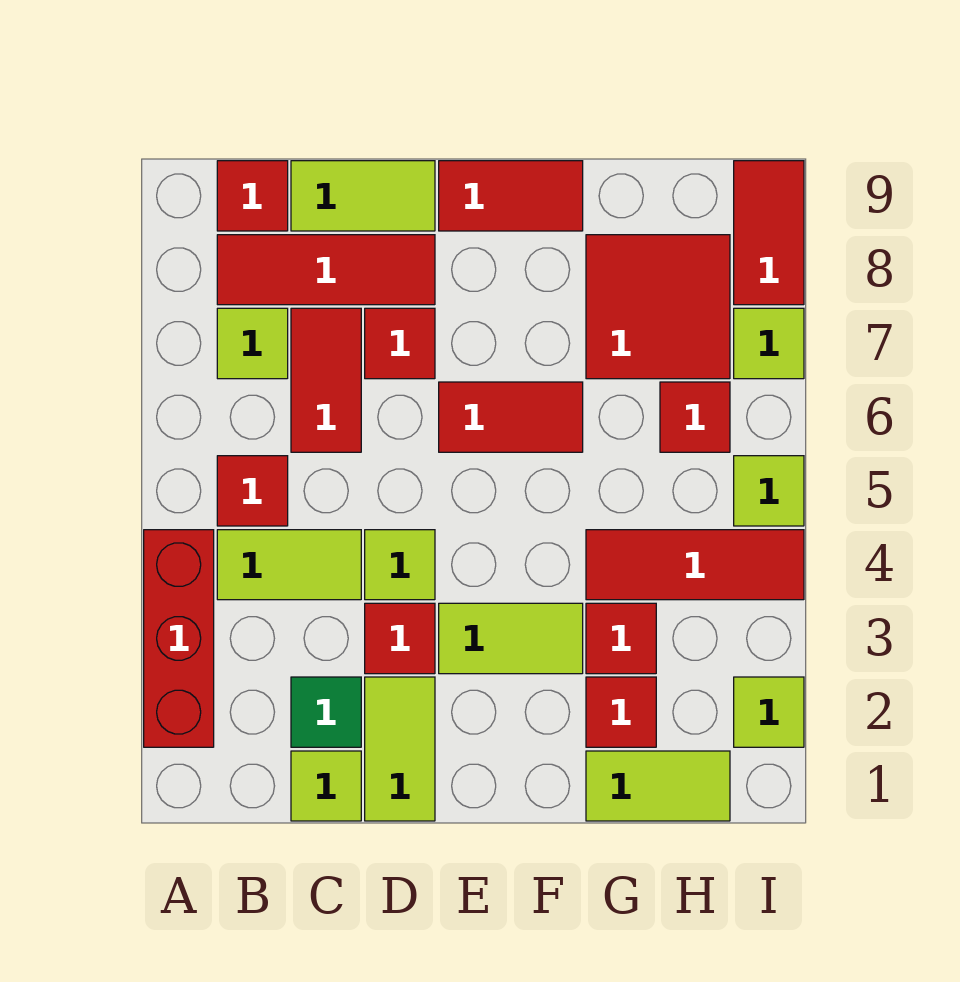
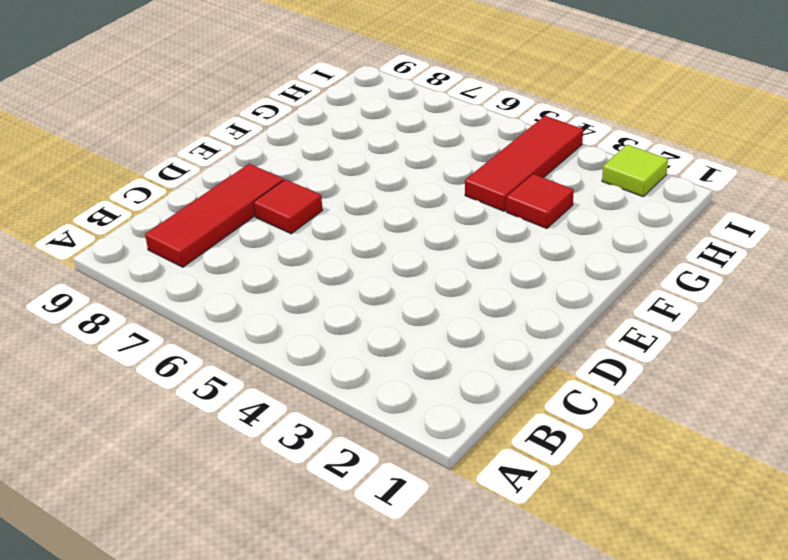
none -> red 1x3 brick [144,530,214,747]
none -> lime 1x2 tile [217,530,361,600]
none -> red 1x1 tile [217,456,288,526]

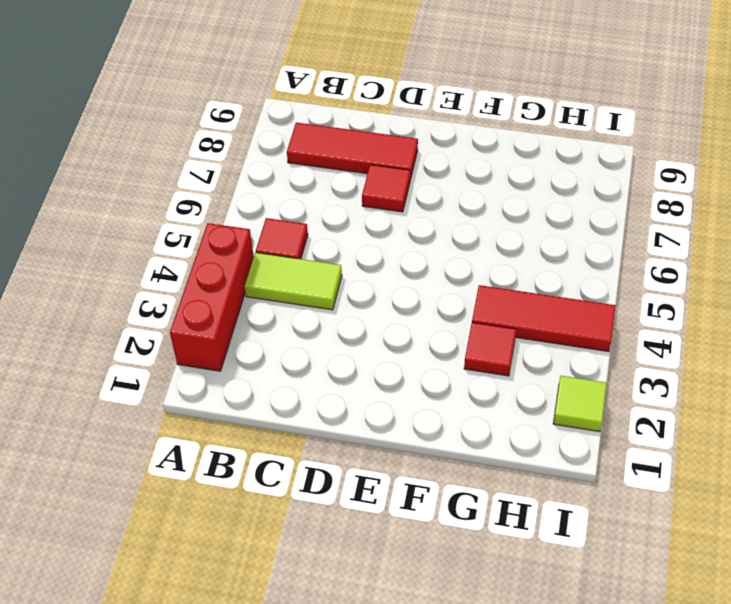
none -> lime 1x1 tile [217,308,288,379]
none -> red 1x1 tile [217,161,288,231]
none -> lime 1x1 tile [291,751,361,821]

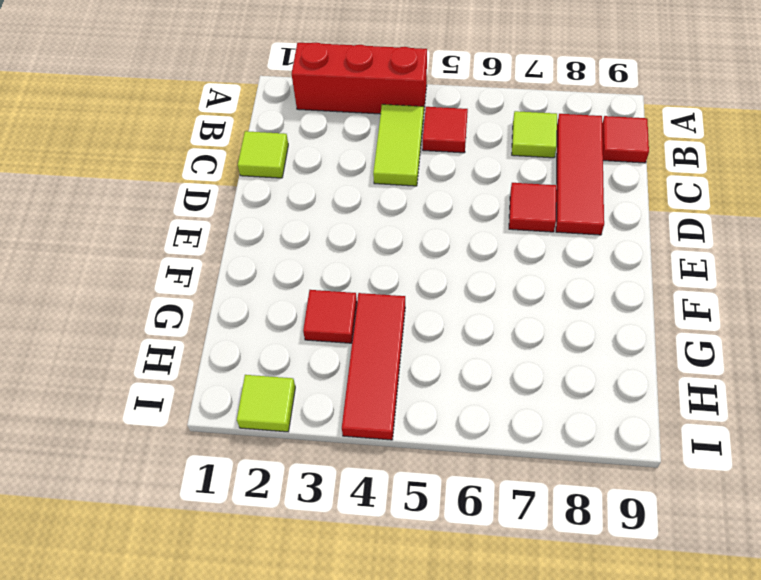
none -> green 1x1 tile [291,677,361,747]
none -> red 1x2 tile [291,308,361,452]
none -> lime 1x2 tile [291,161,435,231]

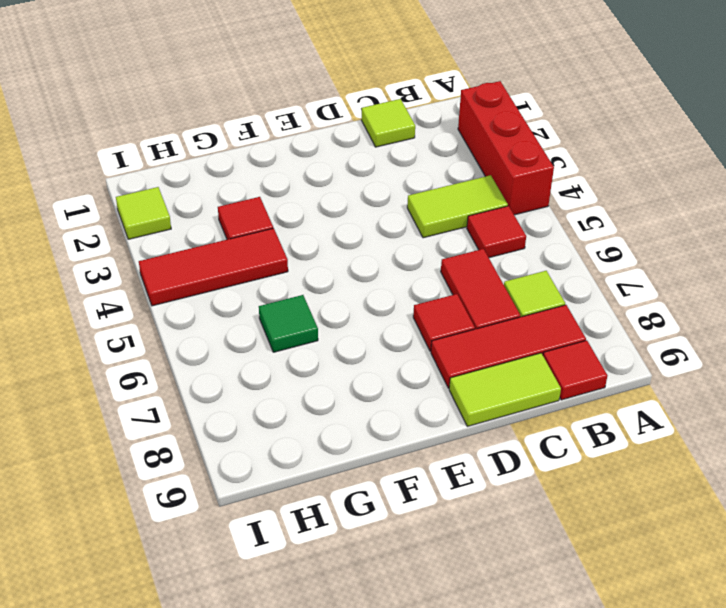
green 1x1 tile [259,295,318,352] -> green 1x1 tile moved to [291,677,361,747]
none -> lime 1x2 tile [365,677,435,821]
none -> red 1x1 tile [365,603,435,674]
none -> lime 1x1 tile [365,530,435,600]

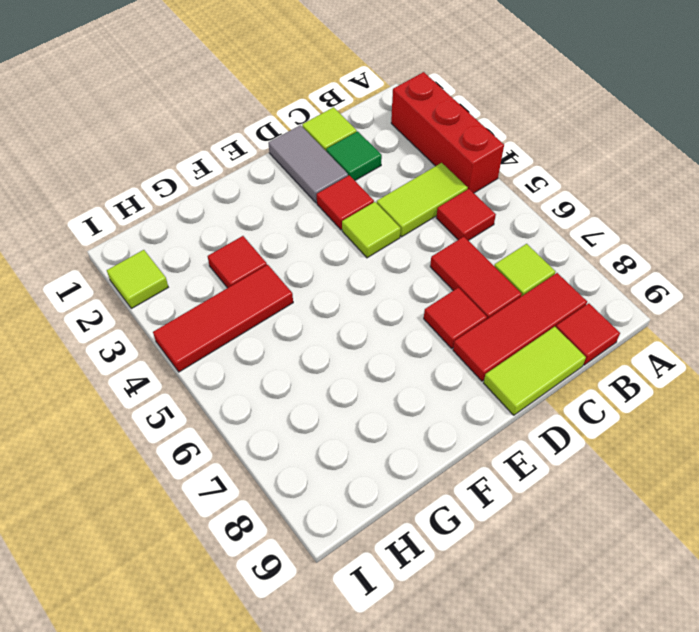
grey 1x2 tile [268,125,348,203] -> lime 1x2 tile [365,677,435,821]
none -> lime 1x2 tile [439,603,583,674]
none -> red 1x2 tile [439,382,583,452]
none -> red 1x2 tile [439,161,583,231]

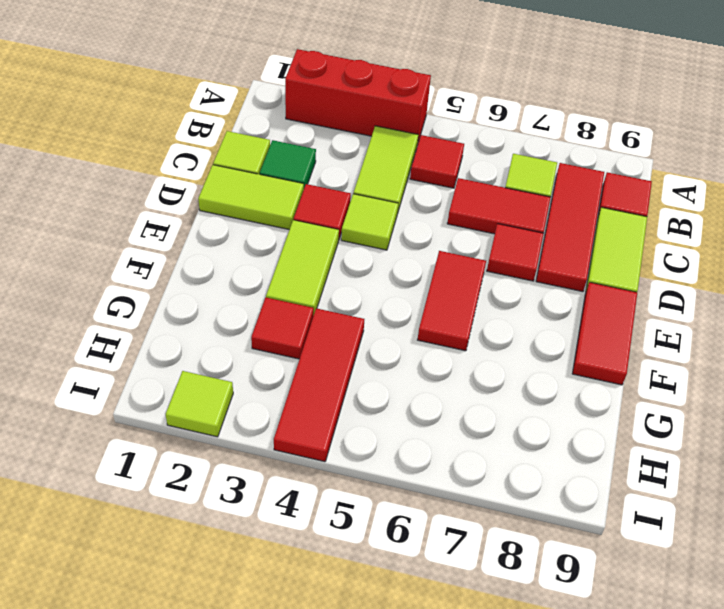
none -> lime 1x2 tile [586,751,730,821]
none -> red 1x1 tile [586,677,656,747]
none -> red 2x2 tile [586,235,730,379]

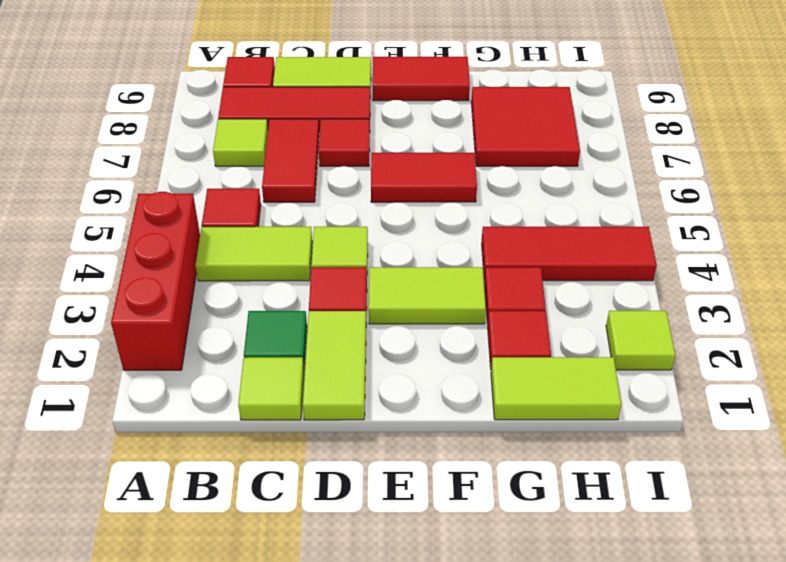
none -> red 1x1 tile [660,382,730,452]
none -> lime 1x1 tile [734,456,804,526]
none -> lime 1x1 tile [734,308,804,379]

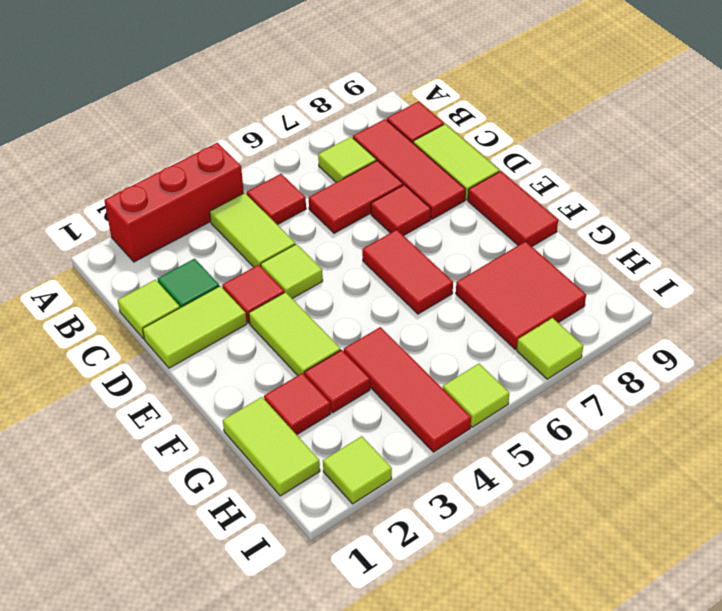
none -> red 1x1 tile [660,382,730,452]
none -> red 1x2 tile [734,161,804,305]

